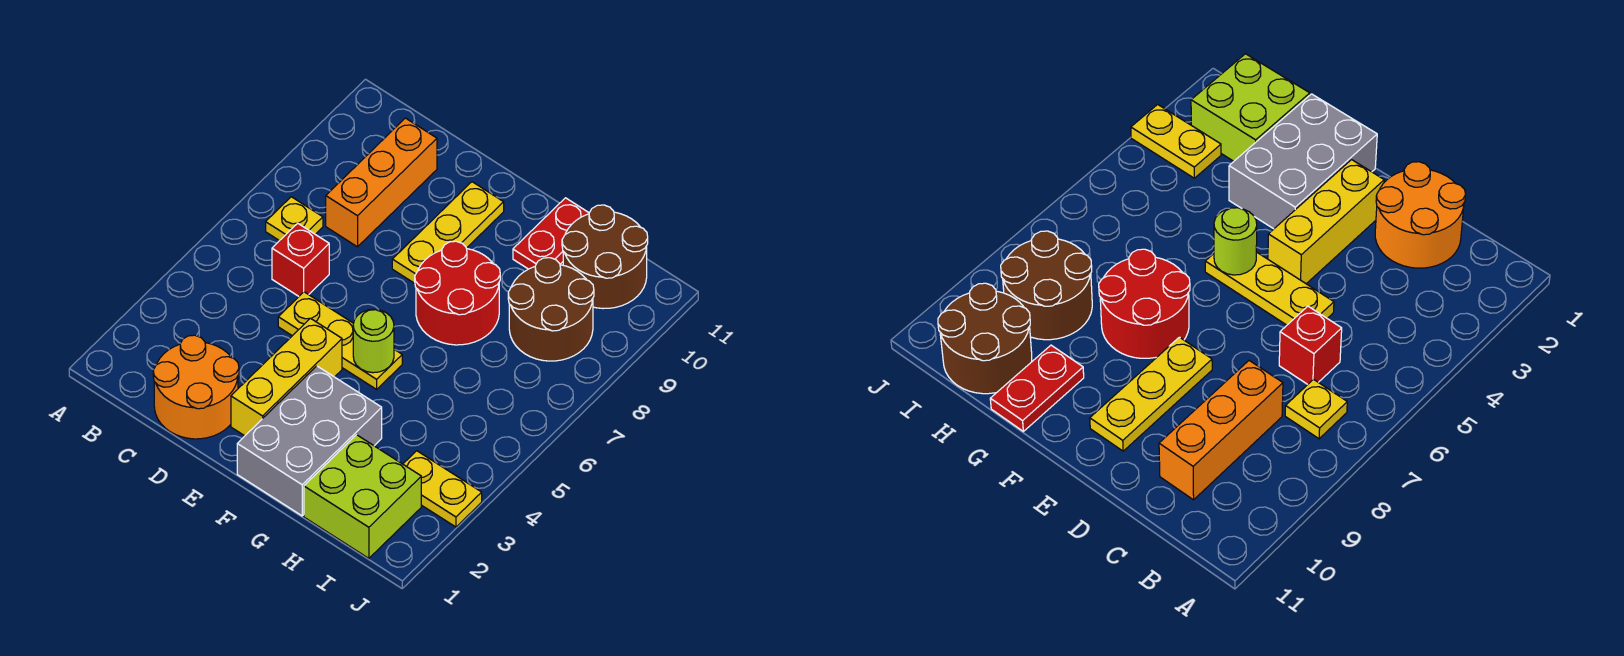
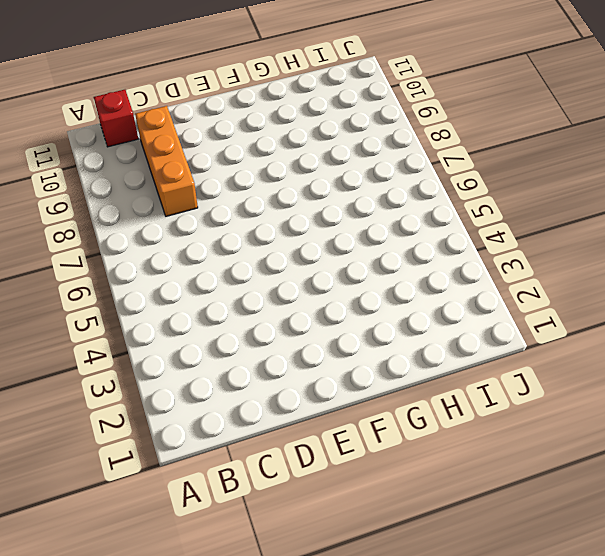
red 1x1 brick [94,90,138,147] -> red 1x1 brick moved to [272,223,329,296]
none -> yellow 1x1 plate [266,197,323,241]
none -> orange 2x2 round brick [153,335,239,439]
none -> yellow 1x3 plate [278,292,402,389]

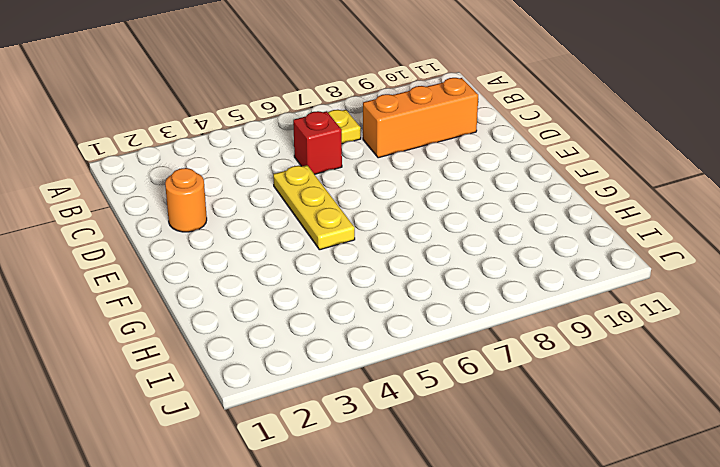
orange 1x1 round brick [165,168,207,232] -> orange 2x2 round brick [153,335,239,439]
none -> yellow 1x3 brick [231,318,342,436]
none -> yellow 1x3 plate [392,182,504,283]
none -> grey 2x3 brick [237,366,382,516]

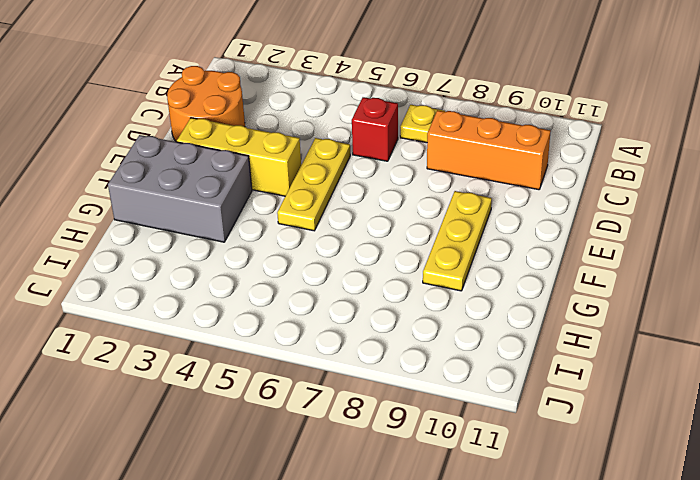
yellow 1x3 plate [423,191,492,291] -> yellow 1x3 plate turned to [392,182,504,283]
none -> red 2x2 round brick [415,241,500,345]
none -> red 1x2 plate [513,198,589,269]
none -> lime 2x2 brick [304,435,421,558]

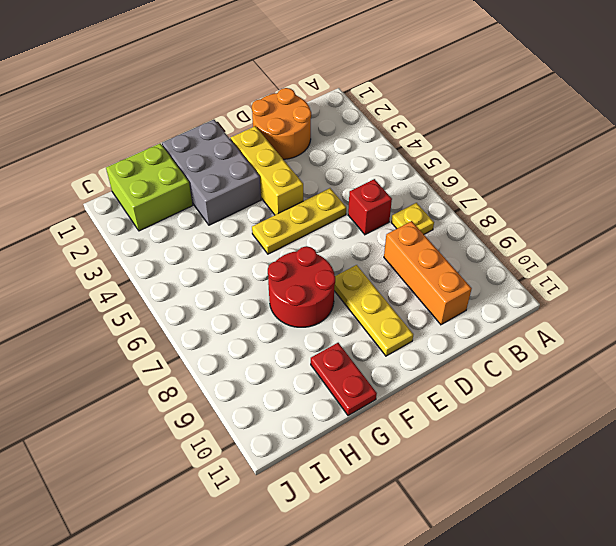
none -> brown 2x2 round brick [508,258,594,361]
none -> brown 2x2 round brick [562,205,648,309]
none -> yellow 1x2 plate [403,451,482,527]

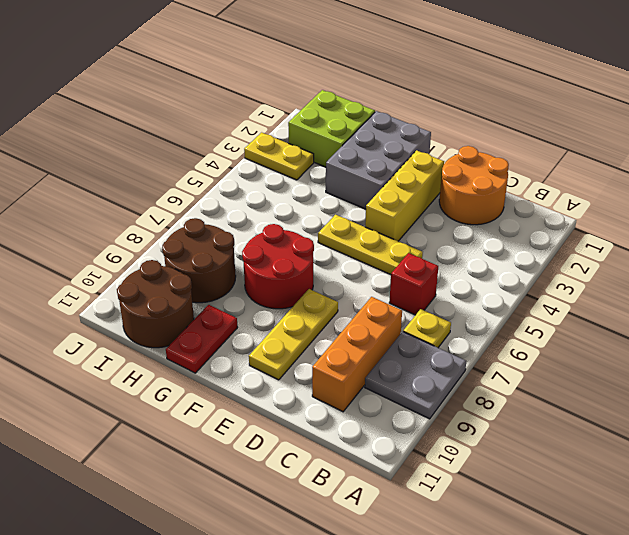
grey 2x2 plate [365,332,466,419] -> none
none -> lime 1x1 round brick [353,309,394,373]

